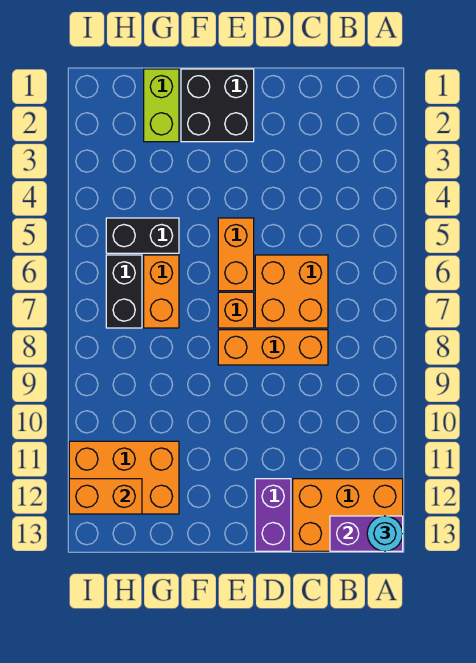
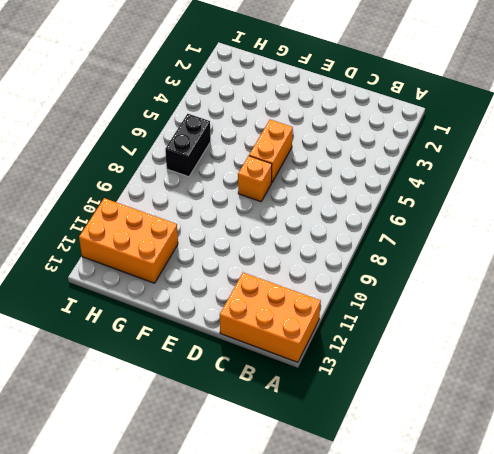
none -> orange 2x2 brick [255,255,328,328]
none -> orange 1x3 brick [218,330,328,365]
none -> purple 1x2 brick [255,479,291,551]

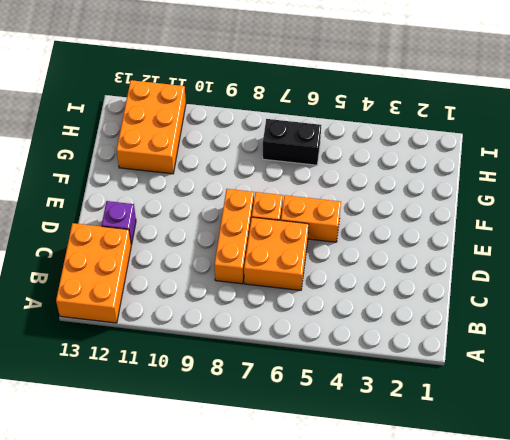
purple 1x1 brick [102,201,136,245] -> purple 1x2 brick [255,479,291,551]
none -> black 2x2 brick [181,69,254,142]
none -> lime 1x2 brick [144,69,179,142]
none -> black 1x2 brick [106,218,179,253]

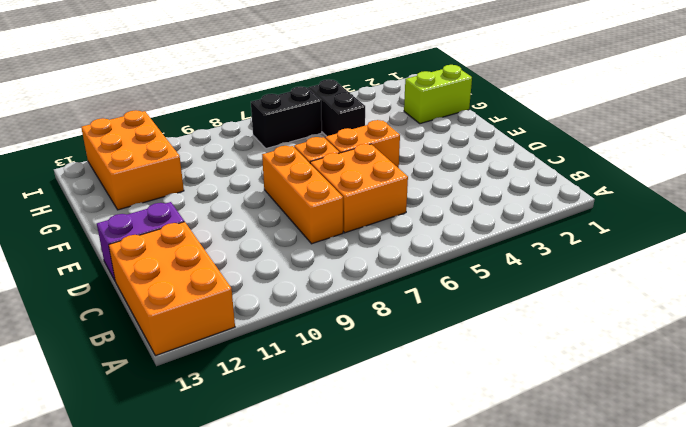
none -> black 2x2 brick [181,69,254,142]
none -> orange 1x2 brick [144,255,179,328]
none -> purple 1x2 brick [330,516,403,551]

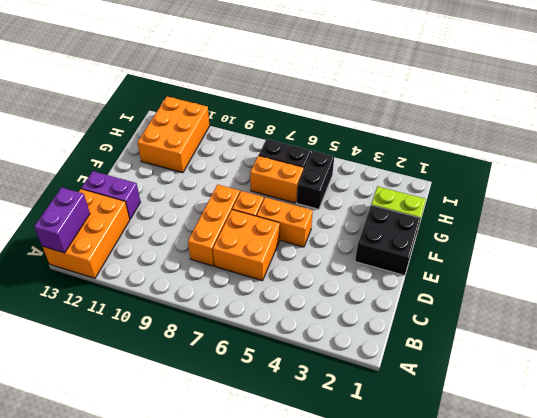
none -> orange 1x2 brick [69,479,142,514]
none -> cyan 1x1 round brick [367,516,403,551]

